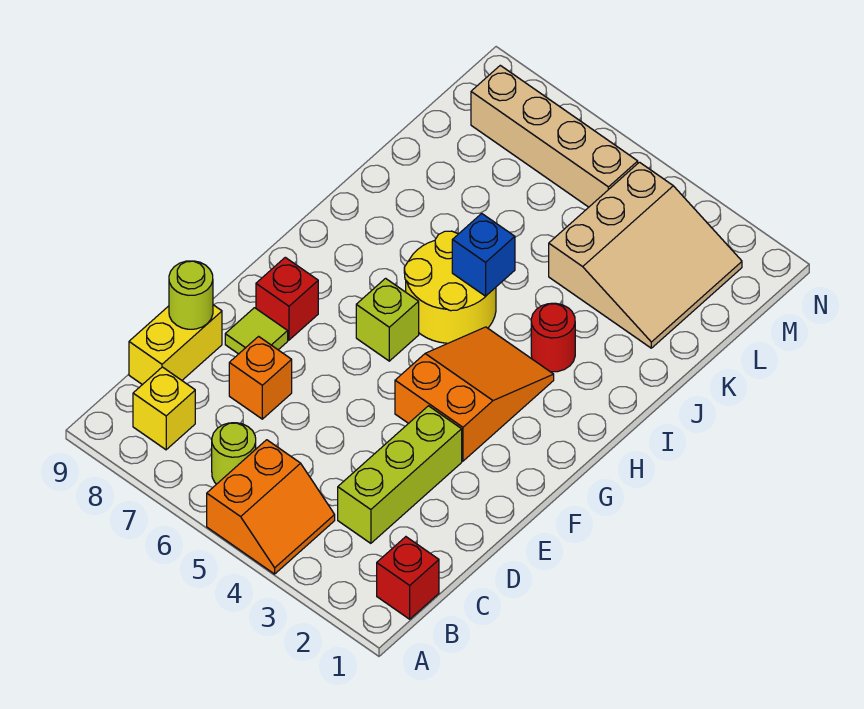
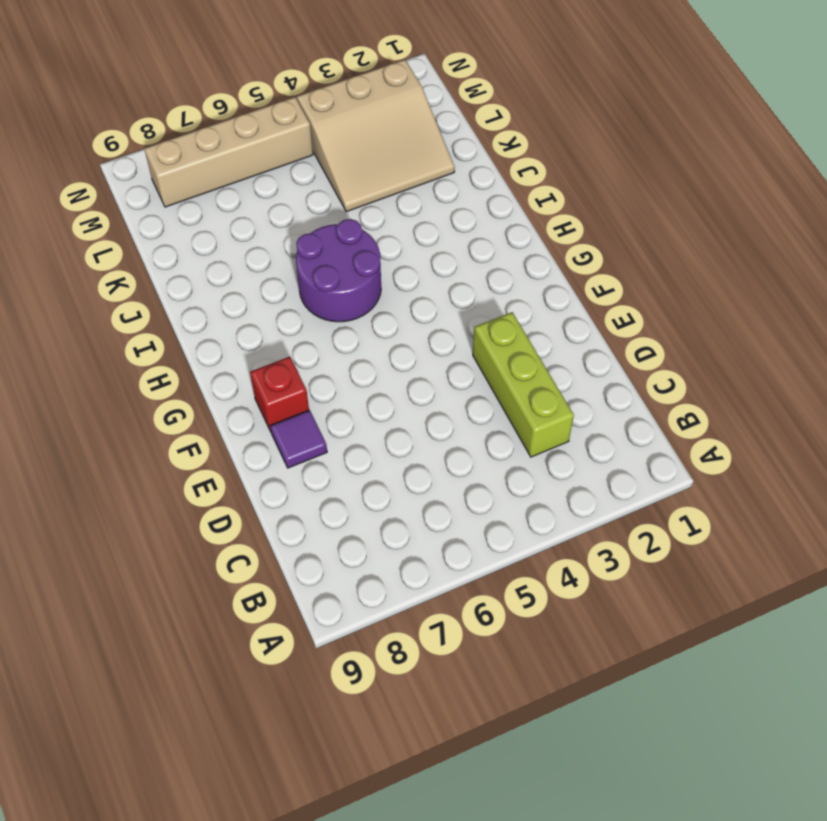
purple 1x1 tile [270,410,327,468] -> lime 1x1 tile [225,308,288,354]
purple 2x2 round brick [296,219,381,322] -> yellow 2x2 round brick [404,231,496,343]
tan 3x3 slope [297,60,455,212] -> tan 3x3 slope turned to [549,162,742,348]
none -> orange 2x2 slope [207,440,335,574]
none -> red 1x1 brick [377,537,439,619]
none -> lime 1x1 round brick [212,423,256,484]

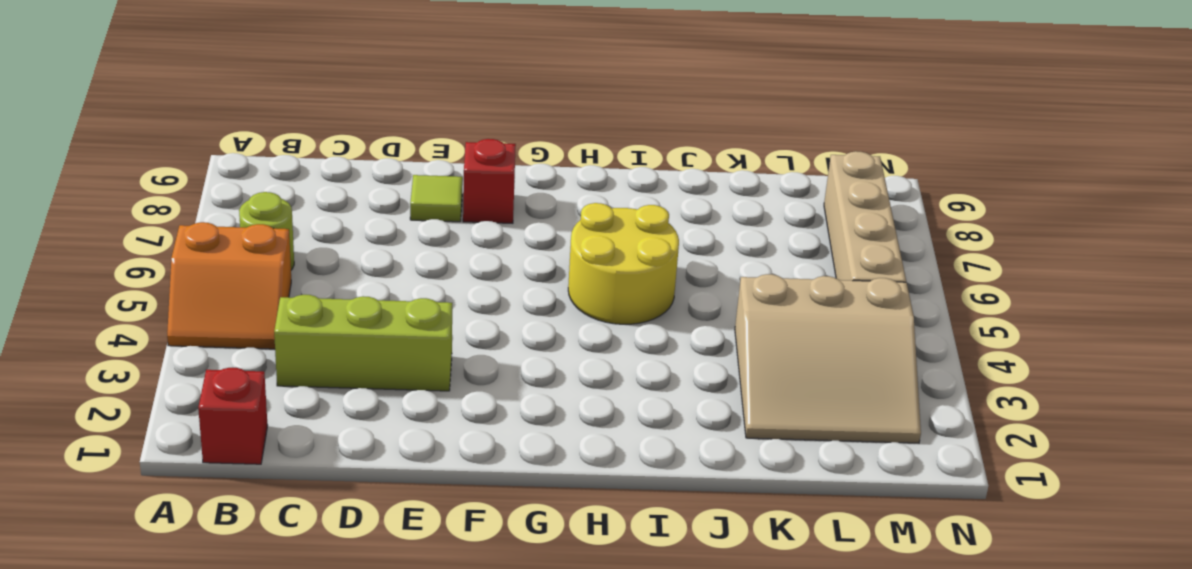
none -> yellow 1x1 brick [133,367,195,450]
none -> yellow 1x2 brick [129,305,222,385]
none -> orange 1x1 brick [229,337,292,419]

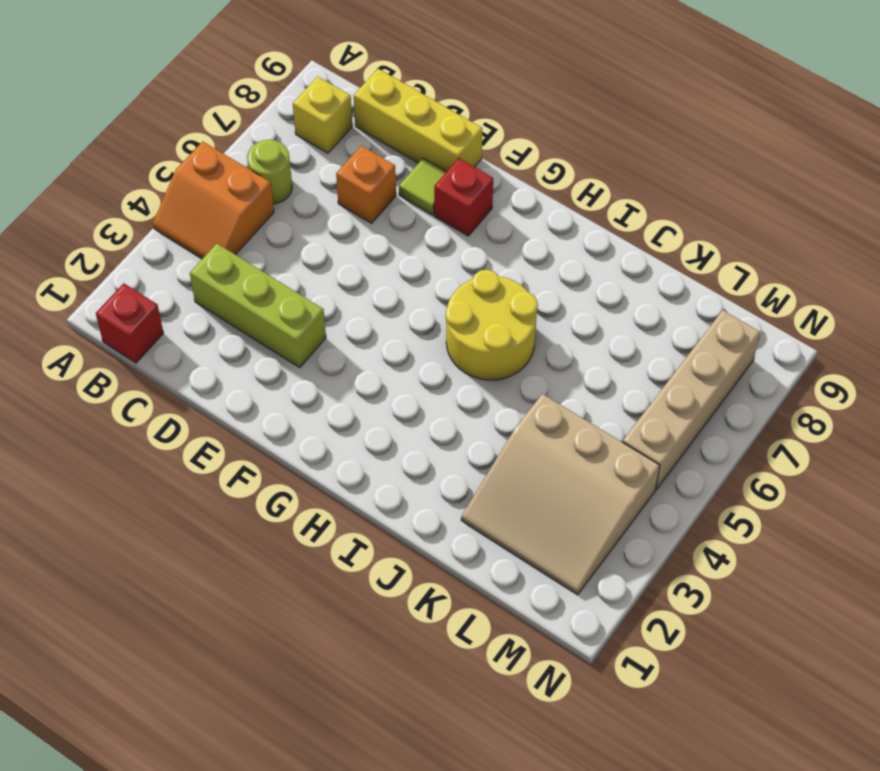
yellow 1x3 brick [354,69,482,172] -> yellow 1x2 brick [129,305,222,385]
none -> orange 2x3 slope [395,327,554,461]
none -> lime 1x1 brick [356,278,419,361]
none -> red 1x1 round brick [531,303,575,372]

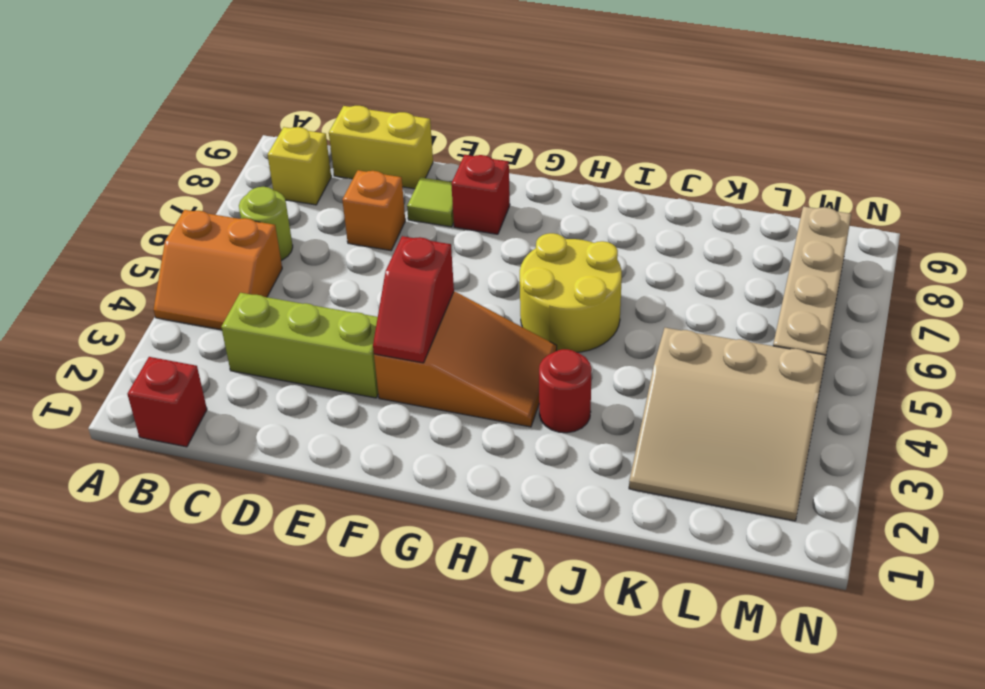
red 1x2 slope [373,236,454,363] -> none
none -> lime 1x1 brick [356,278,419,361]
none -> lime 1x1 round brick [169,261,213,329]
none -> blue 1x1 brick [452,214,515,296]

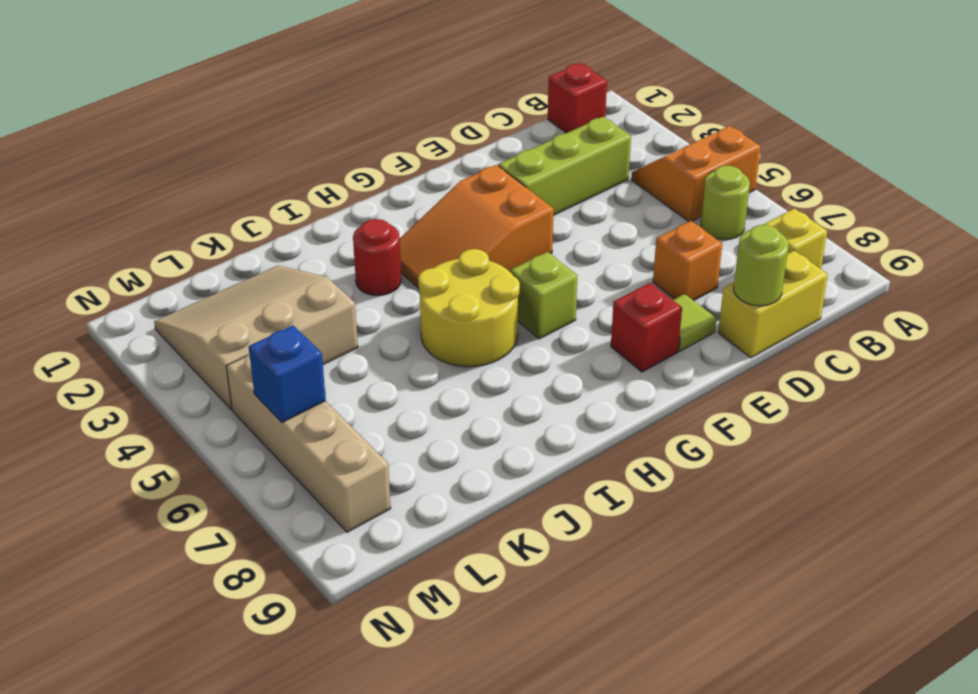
blue 1x1 brick [249,325,326,422] -> blue 1x1 brick moved to [452,214,515,296]

